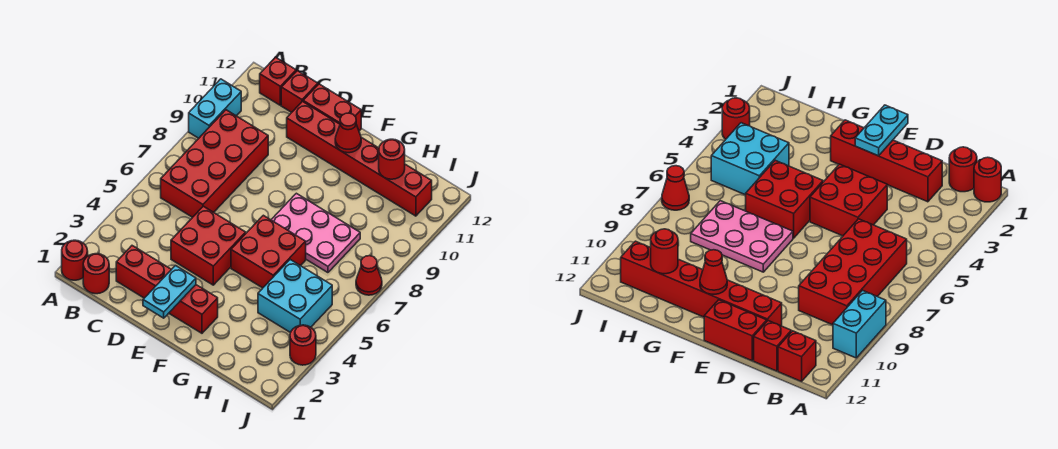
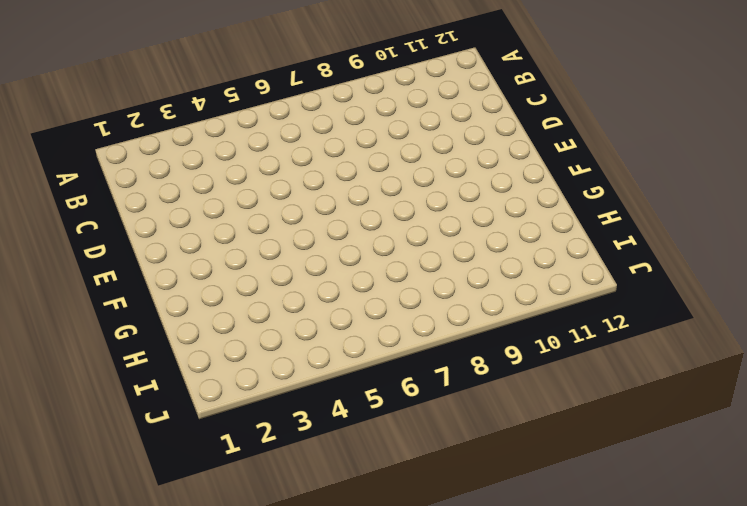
none -> red 1x1 round brick [62,240,88,280]
none -> cyan 1x2 brick [189,79,241,138]
none -> red 1x1 round brick [83,254,109,294]

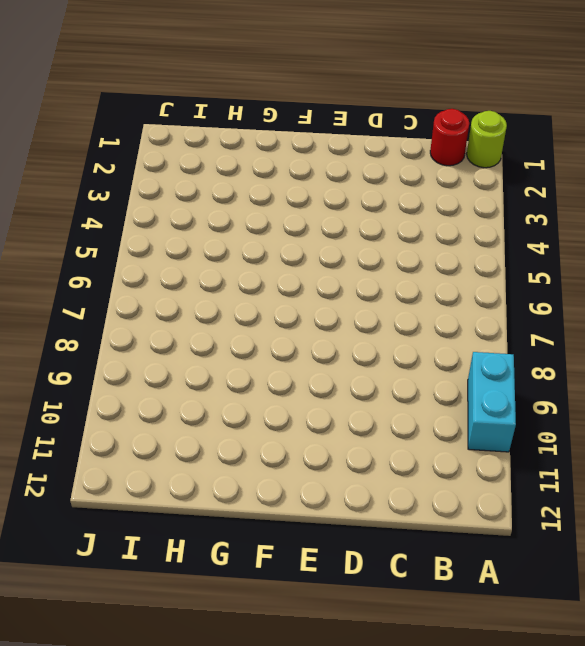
lime 1x1 round brick [467,111,507,168] -> red 1x1 round brick [62,240,88,280]
none -> red 2x4 brick [161,110,268,217]
none -> red 1x1 brick [260,57,296,105]
none -> red 1x4 brick [116,246,218,333]

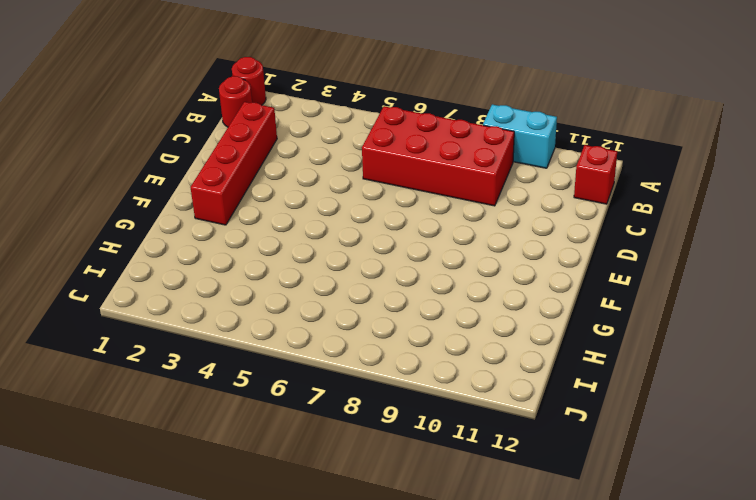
none -> red 1x1 brick [281,71,318,112]
none -> red 2x2 brick [171,206,246,285]
none -> red 1x6 brick [287,101,432,216]

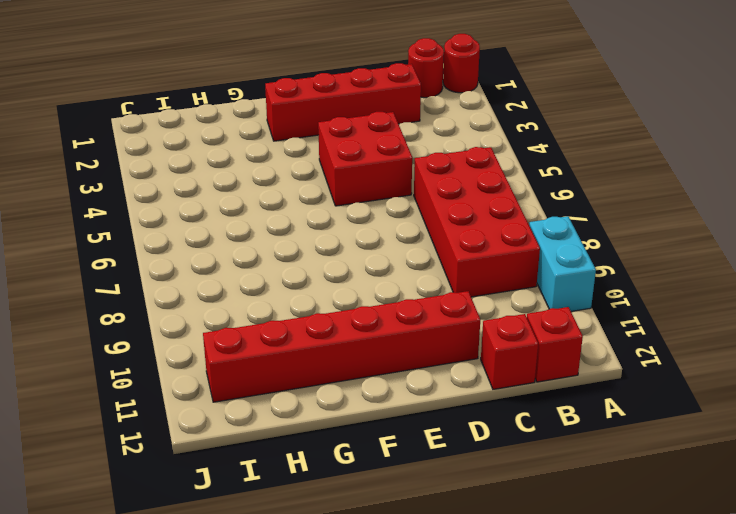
none -> red 1x2 brick [303,84,361,131]
none -> red 2x2 brick [231,215,306,288]
none -> pink 2x3 plate [271,193,360,273]

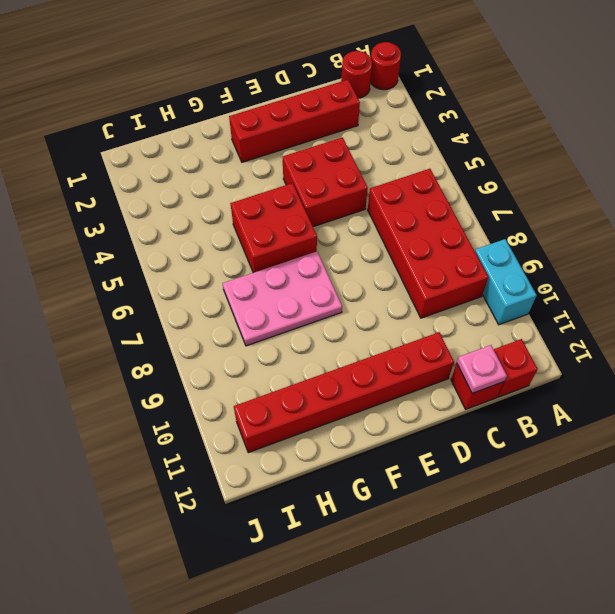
pink 1x1 plate [457,345,507,393] -> none
none -> red 1x2 brick [303,84,361,131]
none -> cyan 2x2 brick [258,260,332,332]
none -> red 1x1 round brick [290,325,316,365]

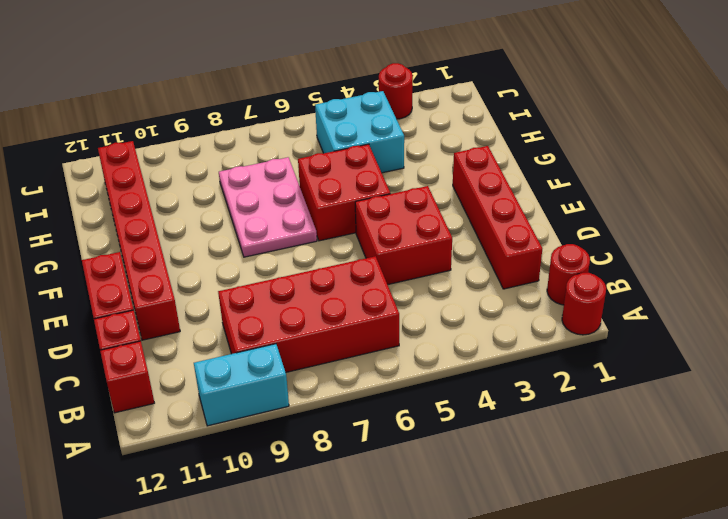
none -> red 1x1 cone [356,256,382,295]
none -> cyan 1x2 plate [143,266,196,318]
none -> red 1x1 cone [335,113,361,153]

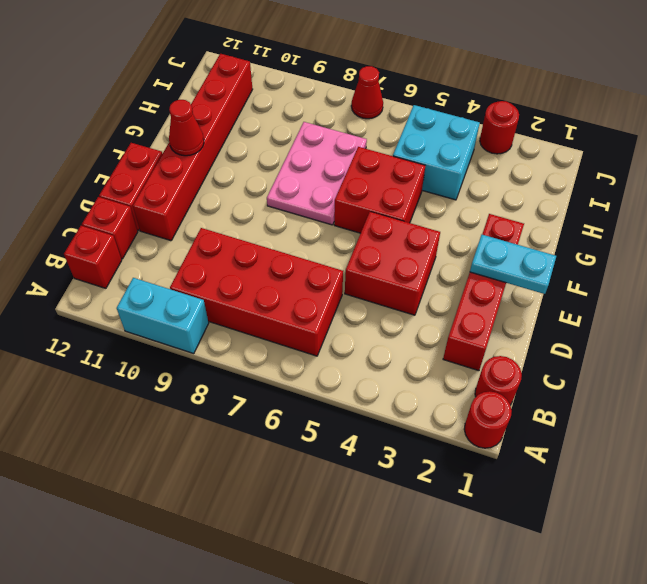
none -> red 1x1 round brick [379,139,405,179]

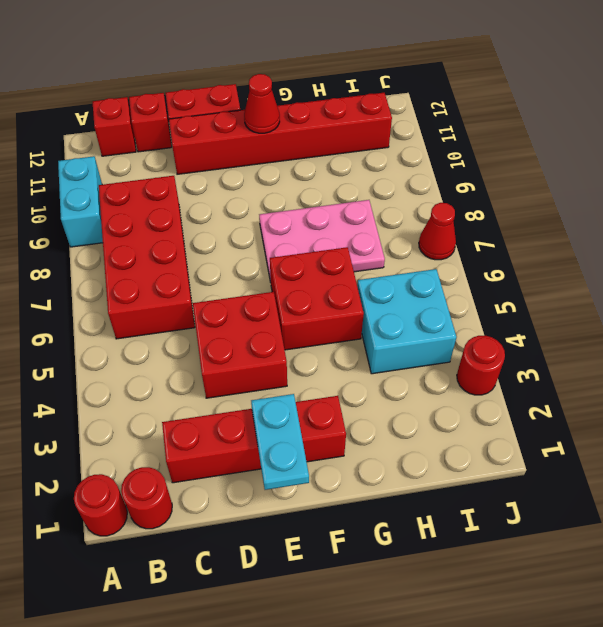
none -> red 1x1 round brick [379,139,405,179]

